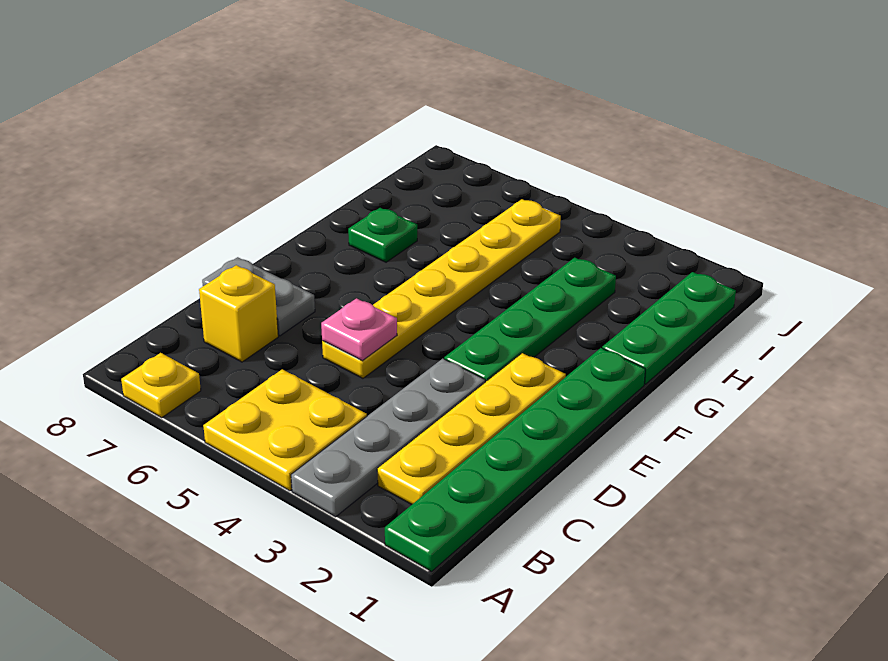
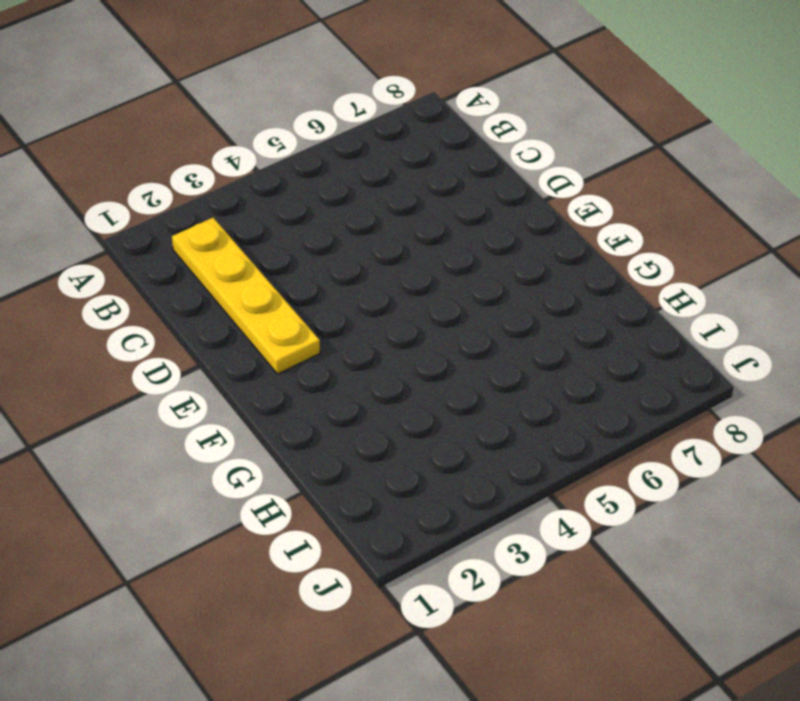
none -> green 1x6 plate [385,348,645,572]
none -> grey 1x4 plate [291,359,485,517]
none -> yellow 2x2 plate [203,369,367,491]

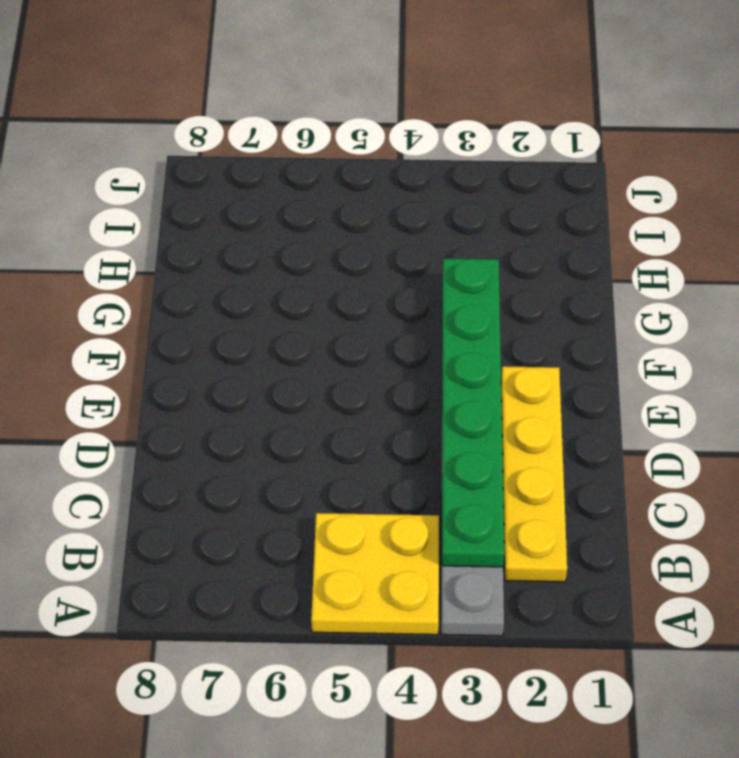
green 1x6 plate [442,258,504,567] -> green 1x6 plate moved to [385,348,645,572]
none -> yellow 1x1 plate [121,353,201,418]
none -> yellow 1x1 brick [199,265,278,362]
none -> yellow 1x6 plate [322,199,561,378]

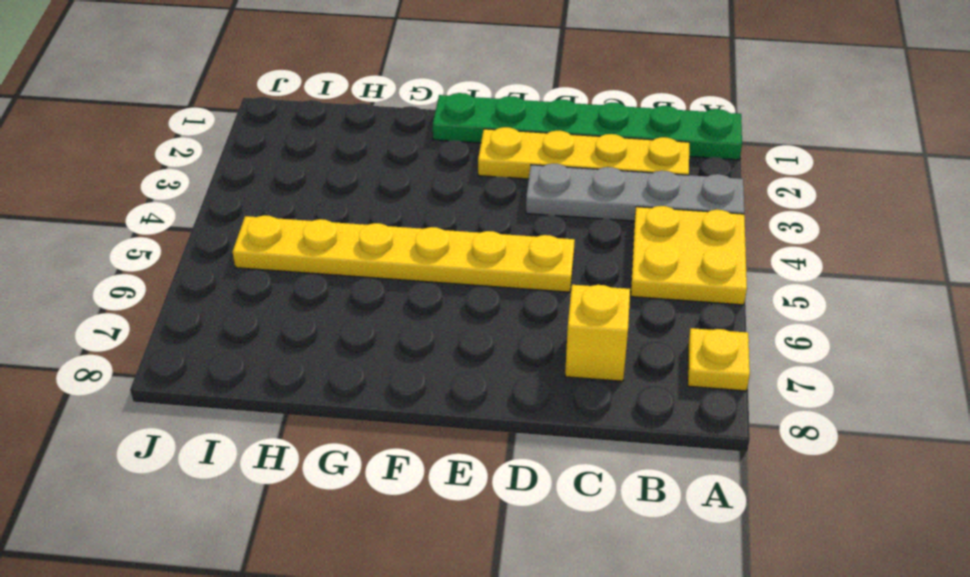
none -> grey 1x2 plate [202,257,315,336]
none -> green 1x4 plate [444,258,616,382]
none -> green 1x3 plate [602,272,736,384]

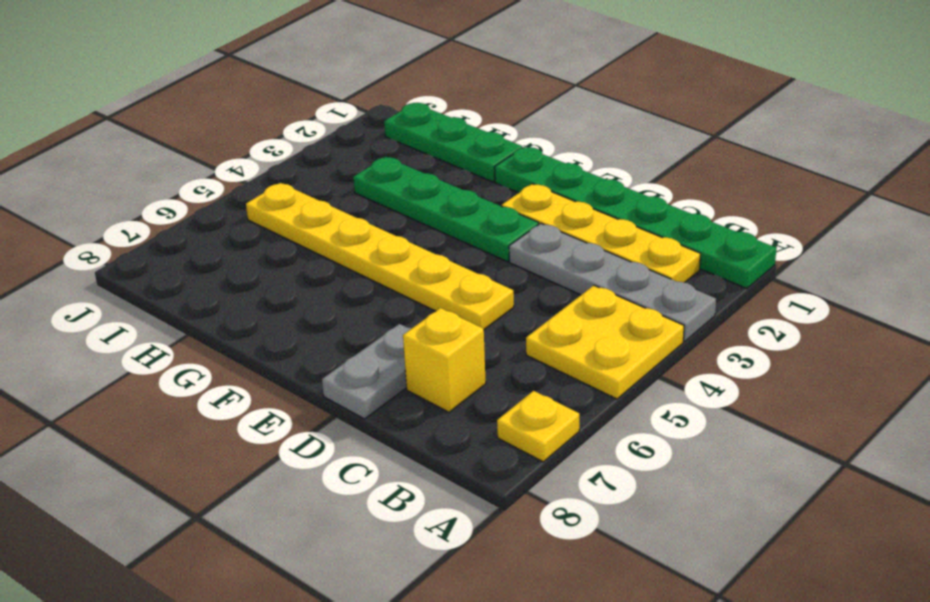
none -> green 1x1 plate [348,208,417,262]
none -> pink 1x1 plate [321,298,397,361]

